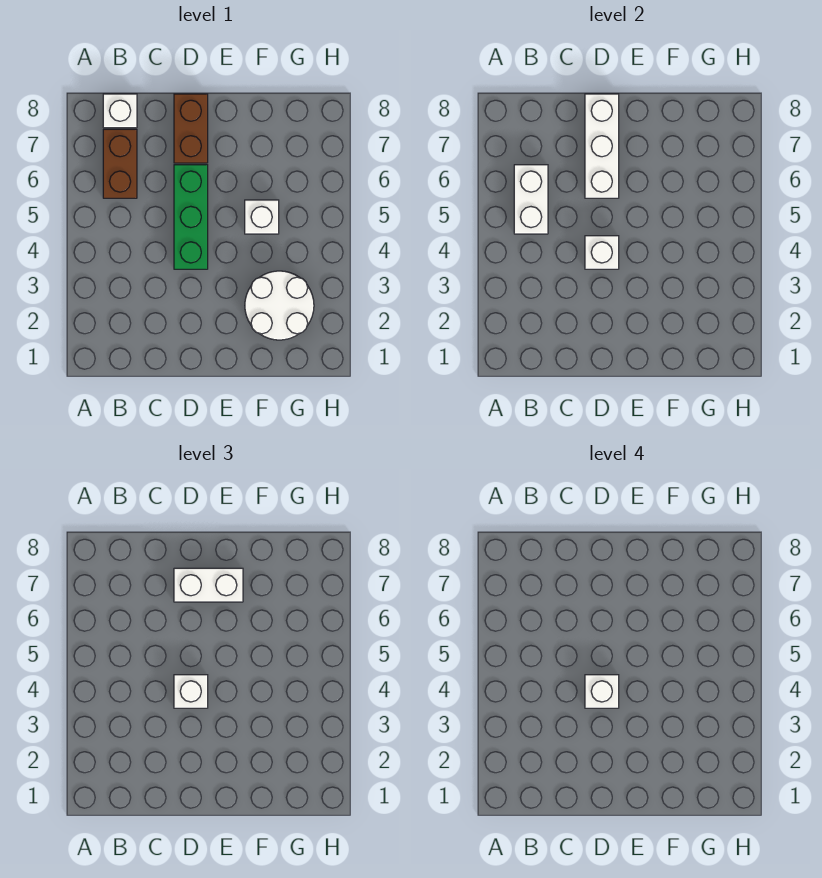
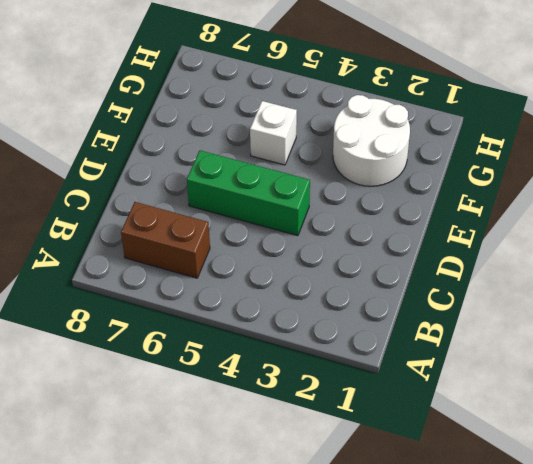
none -> white 1x1 brick [103,94,137,128]
none -> brown 1x2 brick [174,94,208,163]
none -> white 1x2 brick [514,165,548,234]

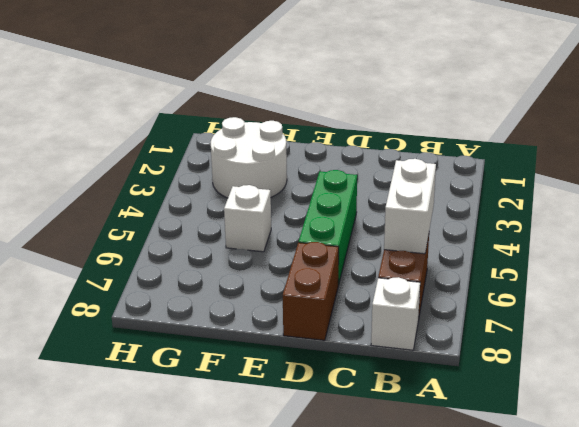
none -> white 1x1 brick [585,236,619,269]
none -> white 1x3 brick [585,94,619,198]
none -> white 1x1 brick [174,675,208,708]

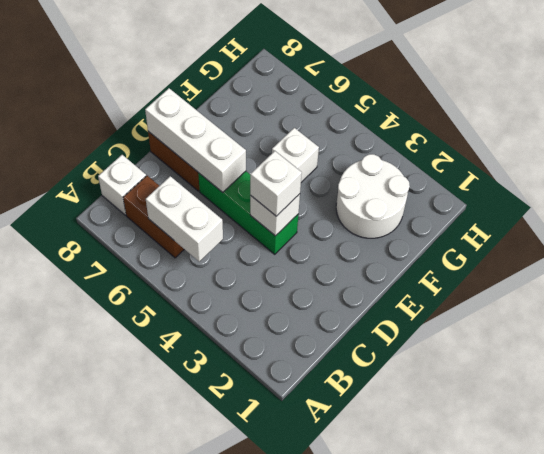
none -> white 1x2 brick [174,568,243,602]
none -> white 1x1 brick [585,675,619,708]

